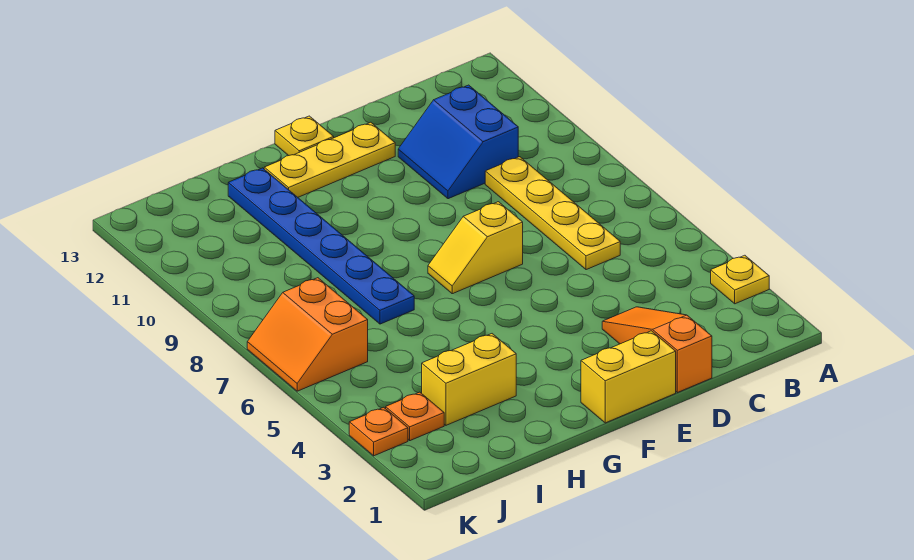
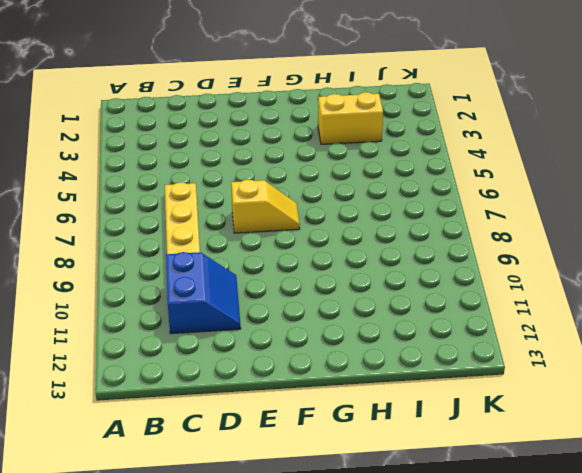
none -> yellow 1x1 plate [711,255,769,304]
none -> orange 1x3 slope [602,307,712,393]
none -> yellow 1x2 brick [581,331,676,423]

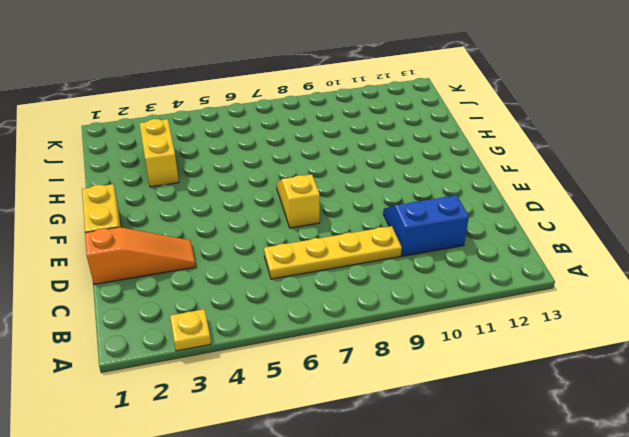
none -> yellow 1x3 plate [264,122,395,197]
none -> yellow 1x1 plate [275,116,334,156]
none -> blue 1x6 plate [228,168,414,324]

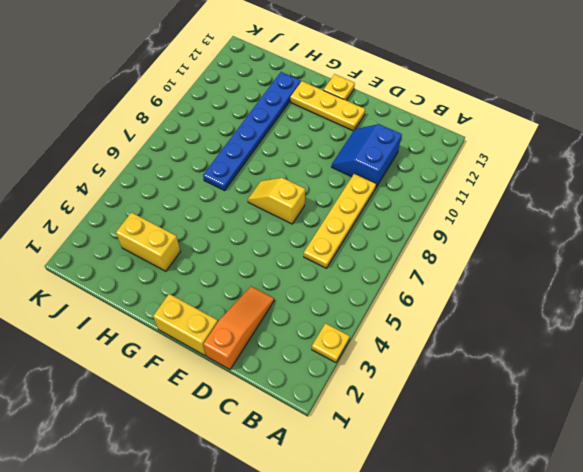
none -> orange 1x1 plate [386,392,444,441]
none -> orange 2x2 slope [247,278,368,391]
none -> orange 1x1 plate [349,407,408,456]

